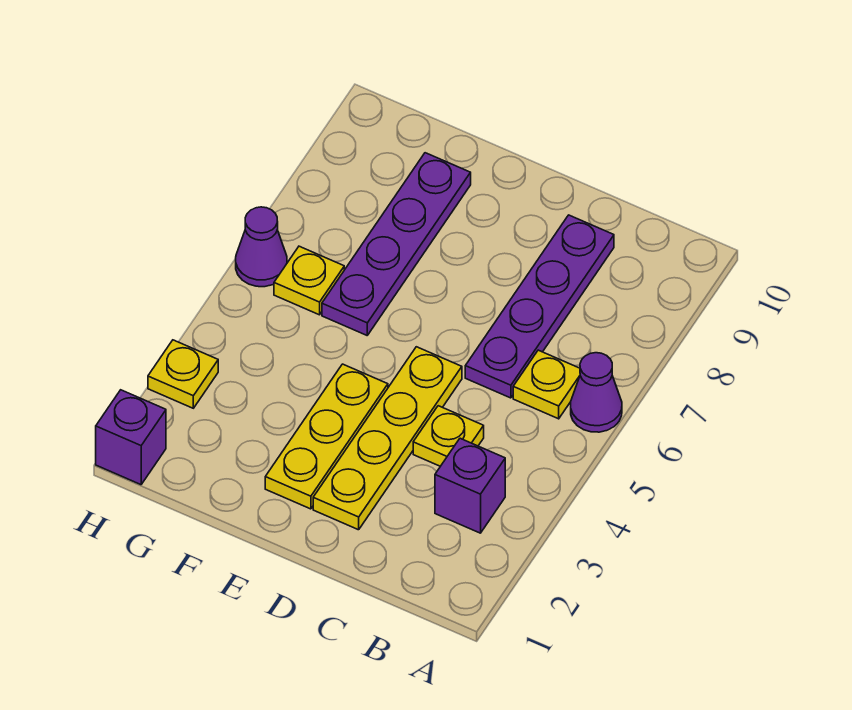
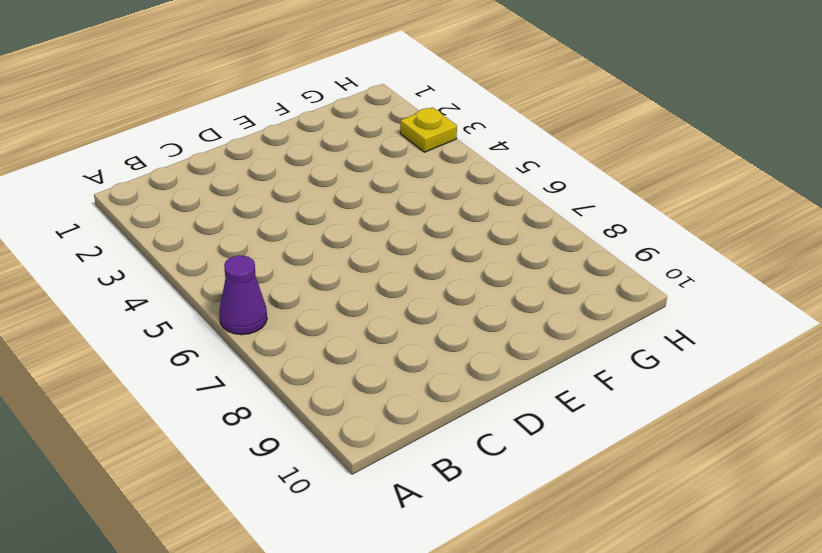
none -> purple 1x1 brick [435,438,505,533]
none -> yellow 1x1 plate [513,350,580,419]
none -> yellow 1x1 plate [413,406,484,466]

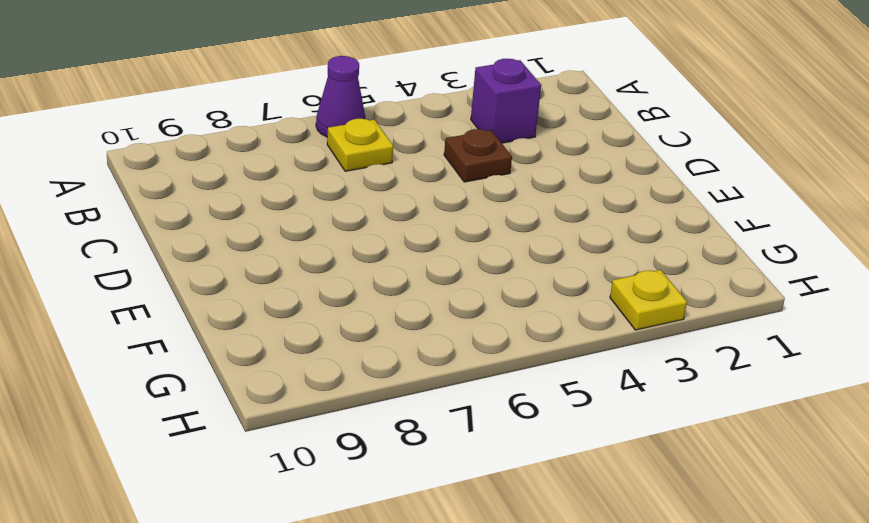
brown 1x1 plate [444,129,512,182] -> yellow 1x1 plate [413,406,484,466]
none -> purple 1x4 plate [465,215,614,398]
none -> yellow 1x4 plate [313,347,462,530]
none -> yellow 1x3 plate [265,364,388,509]

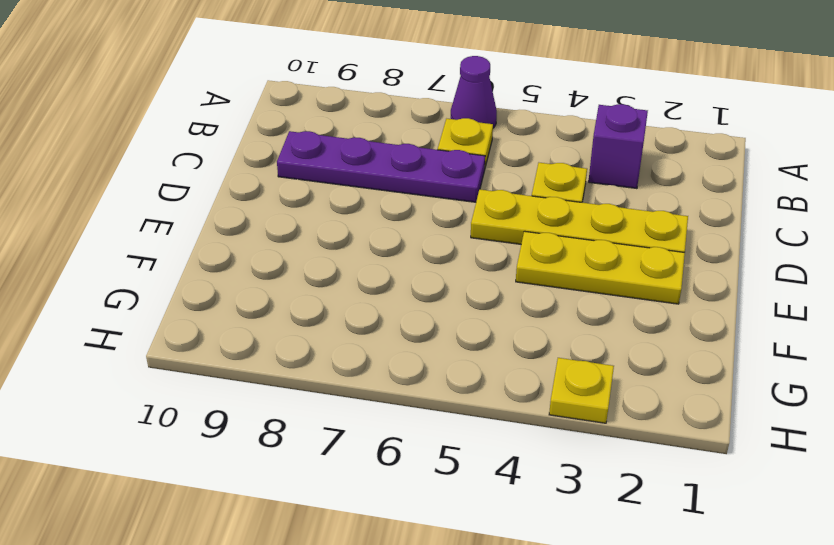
none -> purple 1x4 plate [322,153,471,335]
none -> yellow 1x1 plate [274,246,344,315]
none -> purple 1x1 brick [96,390,166,485]

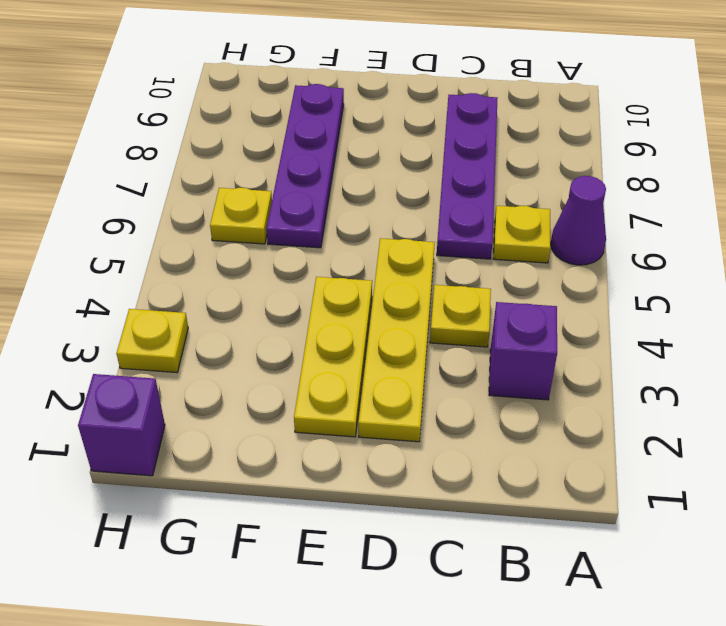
none -> purple 1x1 cone [236,207,287,287]

